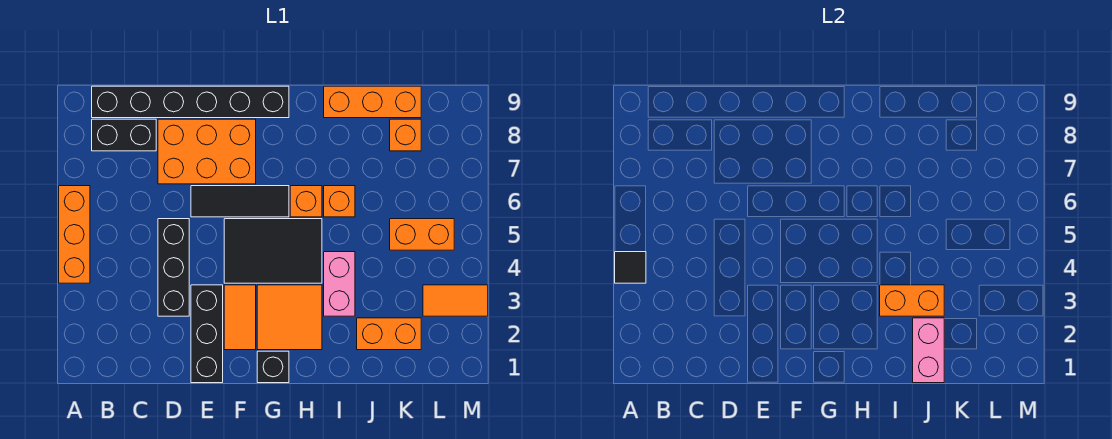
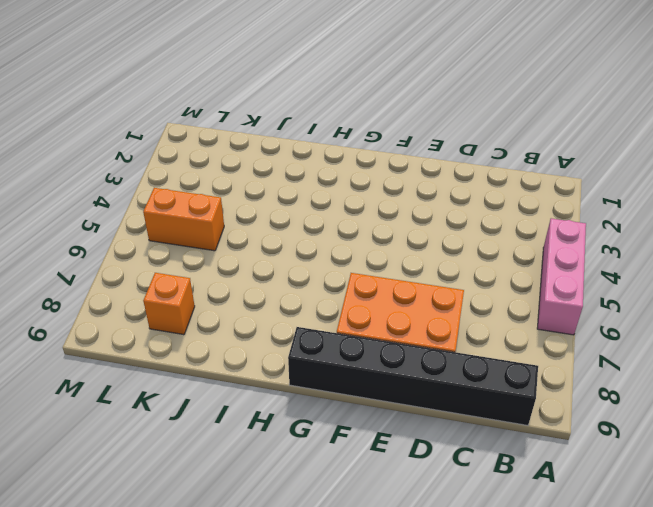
pink 1x3 brick [537,218,586,335] -> orange 1x3 brick [59,186,90,283]
none -> black 1x2 brick [92,119,156,151]
none -> black 1x3 brick [158,219,189,316]
none -> black 1x3 brick [191,285,223,383]

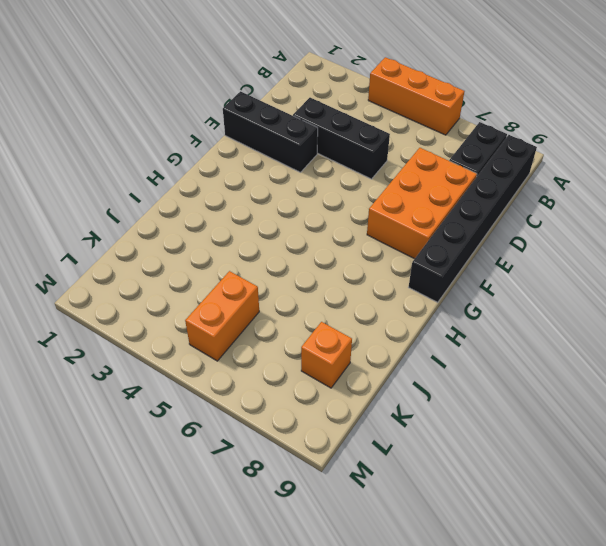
none -> black 1x3 tile [191,186,289,217]
none -> orange 1x2 tile [224,285,256,350]
none -> black 2x3 tile [224,219,322,283]

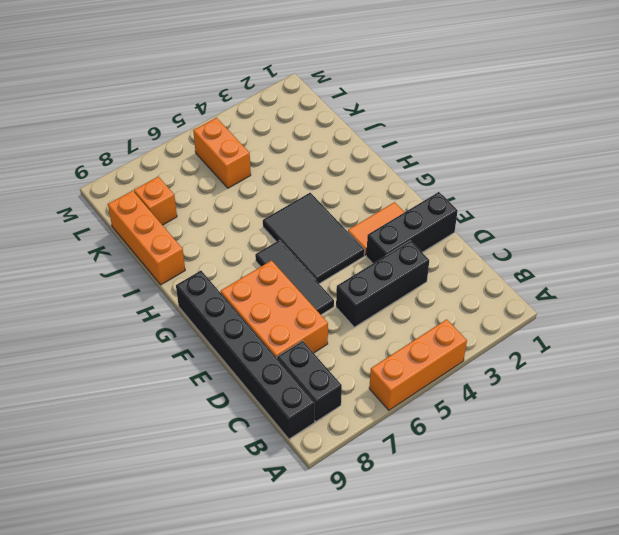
none -> black 1x1 brick [257,351,289,383]
none -> orange 2x2 tile [257,285,322,350]
none -> orange 1x1 brick [290,186,322,217]

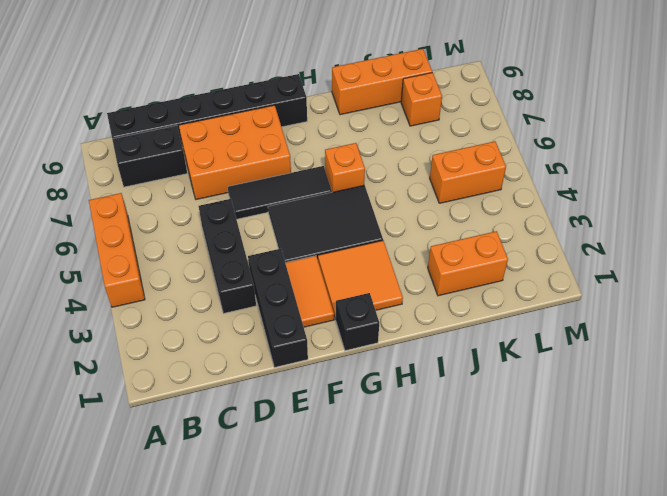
none -> pink 1x2 brick [324,252,355,316]
none -> orange 1x1 brick [324,186,355,217]
none -> orange 1x2 tile [423,285,488,316]

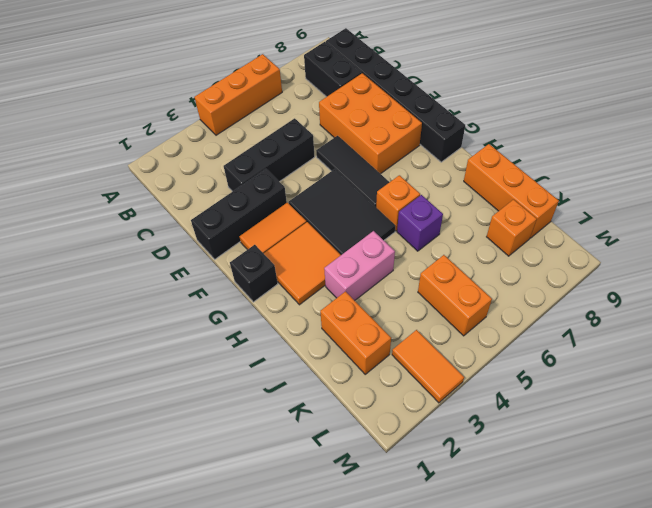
purple 1x1 brick [397,195,443,251] -> orange 1x1 brick [324,186,355,217]
none -> black 1x1 tile [615,252,646,283]
none -> orange 1x2 brick [880,285,944,316]
none -> pink 1x2 brick [913,318,944,383]

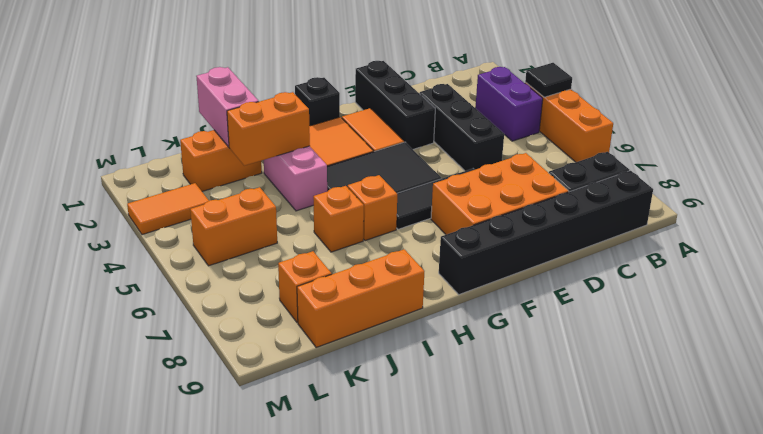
purple 1x2 brick [475,67,543,141] -> none

